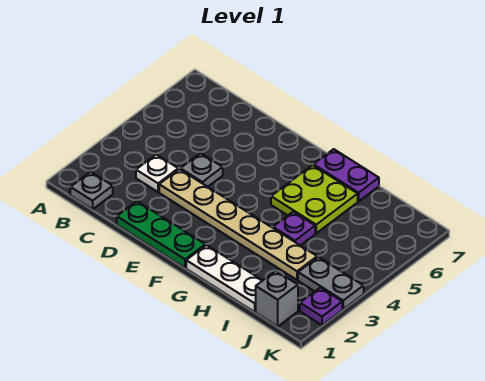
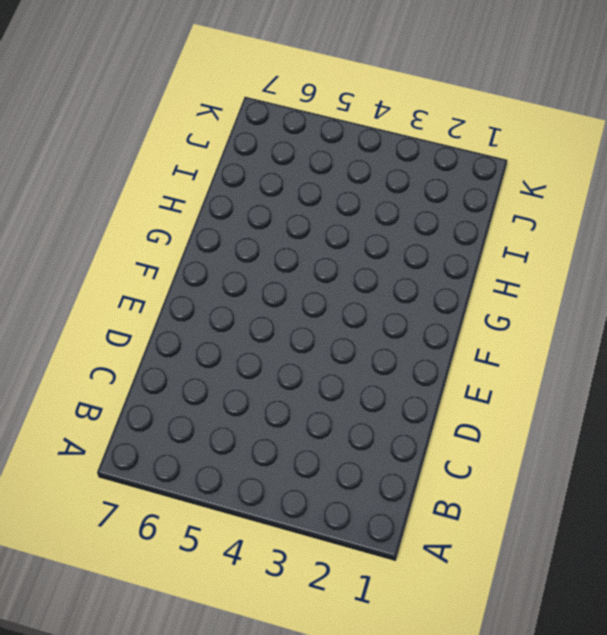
none -> grey 1x1 plate [70,172,113,209]
none -> white 1x1 plate [136,154,178,192]
none -> green 1x3 plate [117,201,205,268]

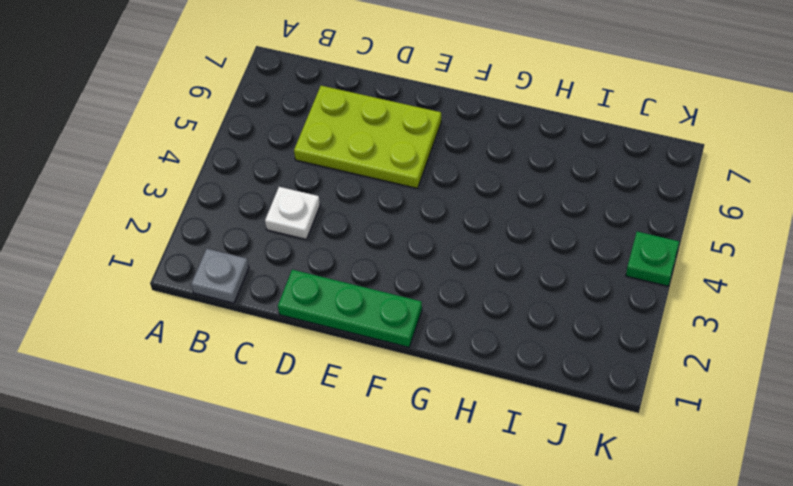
lime 2x3 plate [294,86,441,188] -> none
green 1x1 plate [626,232,679,286] -> none
none -> tan 1x6 plate [159,169,317,280]
none -> grey 1x1 plate [180,153,223,187]
none -> white 1x3 plate [186,245,263,312]

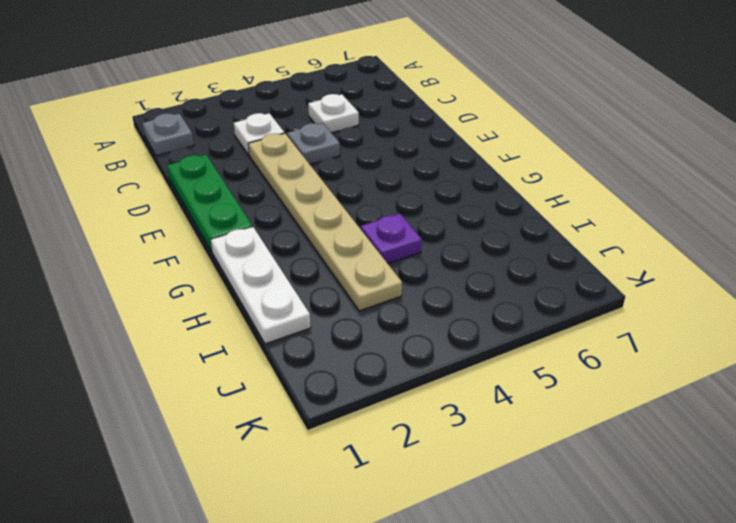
white 1x1 plate [308,94,359,133] -> none
none -> lime 2x2 plate [271,165,358,233]
none -> purple 1x2 plate [314,149,379,201]
none -> grey 1x1 brick [256,271,298,326]

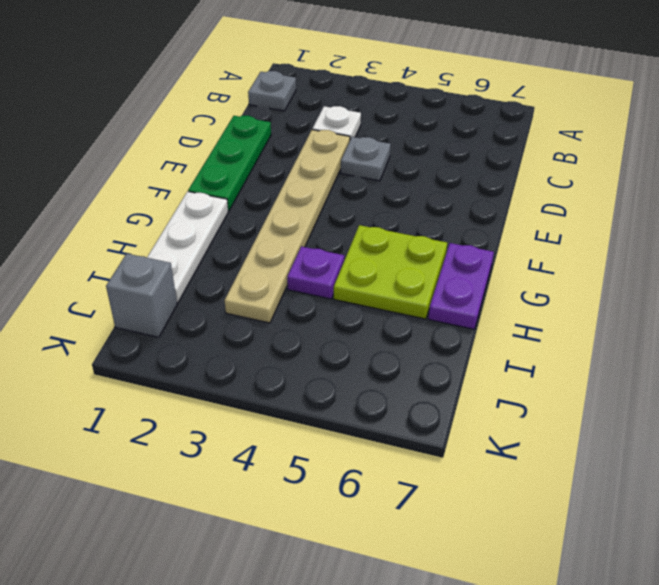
none -> grey 1x2 plate [298,257,364,309]
none -> purple 1x1 plate [300,288,342,325]

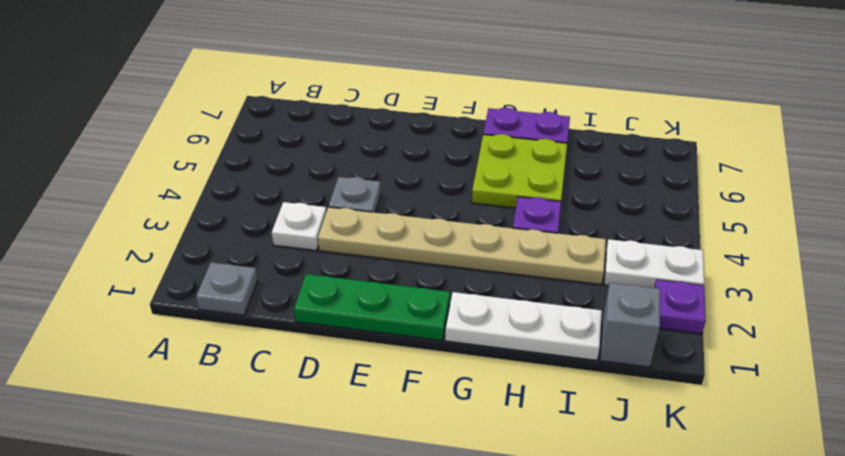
white 1x2 plate [604,239,704,288] -> grey 1x2 plate [298,257,364,309]

